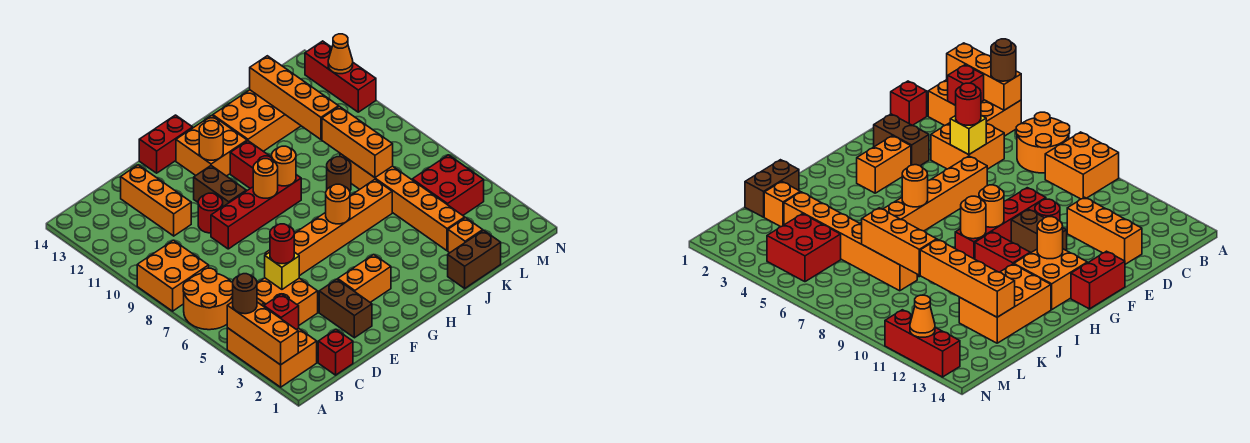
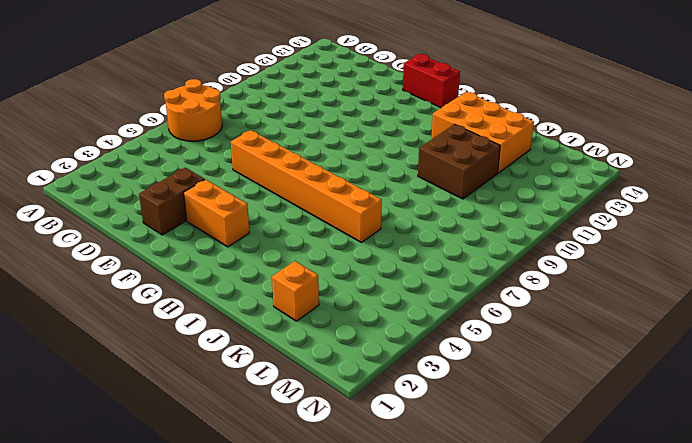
brown 2x2 brick [418,124,500,199] -> none
none -> orange 2x3 brick [227,304,317,387]
none -> orange 2x2 brick [137,240,209,311]
none -> red 1x1 brick [318,329,353,375]
none -> orange 2x2 brick [257,278,318,325]

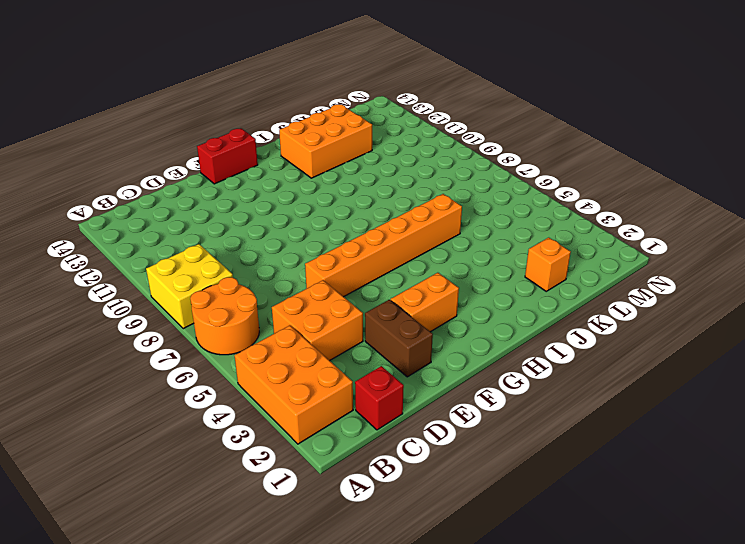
yellow 2x2 brick [146,244,233,329] -> orange 2x2 brick [137,240,209,311]
none -> orange 1x3 brick [121,165,191,236]
none -> red 1x4 brick [211,175,301,249]
none -> red 1x1 round brick [198,193,223,233]
none -> brown 1x2 brick [194,166,246,207]

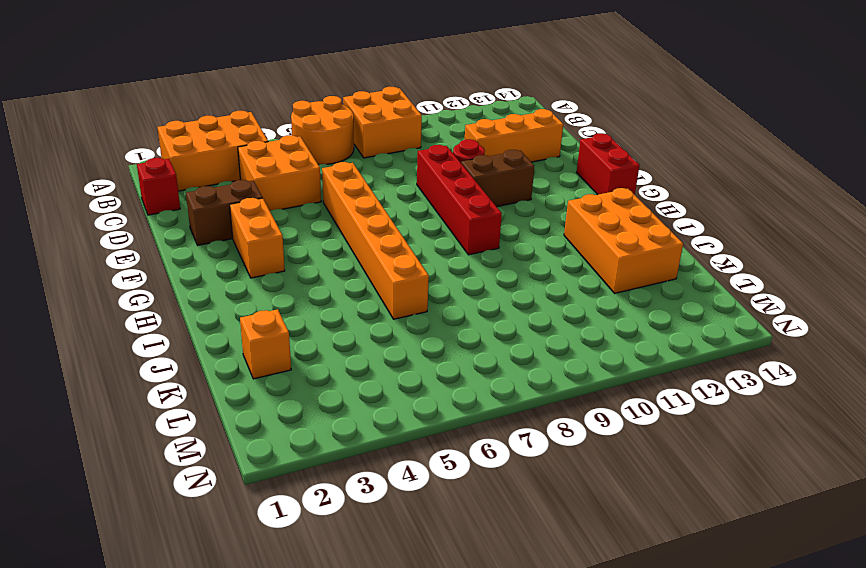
none -> orange 2x2 brick [176,116,247,176]
none -> red 1x2 brick [230,141,272,188]
none -> brown 1x2 brick [448,230,501,288]
none -> brown 1x1 round brick [327,157,351,191]

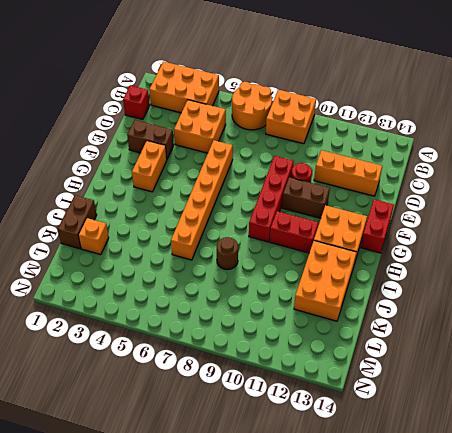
none -> orange 1x6 brick [340,154,465,251]
none -> red 2x2 brick [412,155,484,215]
none -> red 1x3 brick [305,41,376,112]
none -> orange 1x3 brick [227,302,298,365]

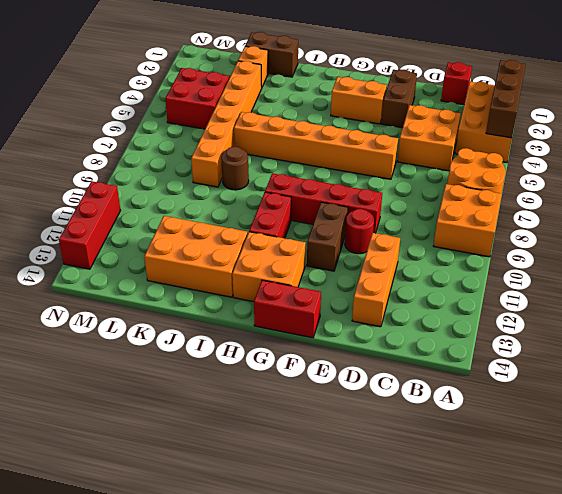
brown 1x3 brick [486,60,526,138] -> orange 1x3 brick [227,302,298,365]
none -> red 1x1 brick [264,294,299,330]
none -> yellow 1x1 brick [265,252,299,289]
none -> orange 1x1 round brick [253,159,278,198]
none -> orange 1x1 round brick [199,121,223,160]

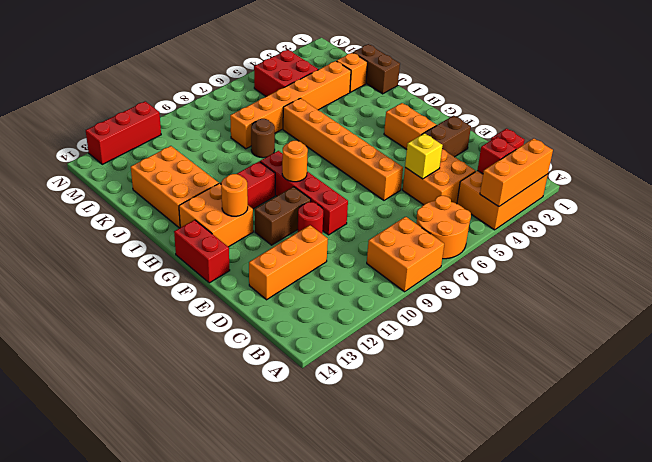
none -> orange 1x1 round brick [326,184,350,224]
none -> orange 1x1 round brick [272,146,296,186]
none -> orange 1x3 brick [322,106,393,178]
none -> orange 1x4 brick [250,56,339,139]

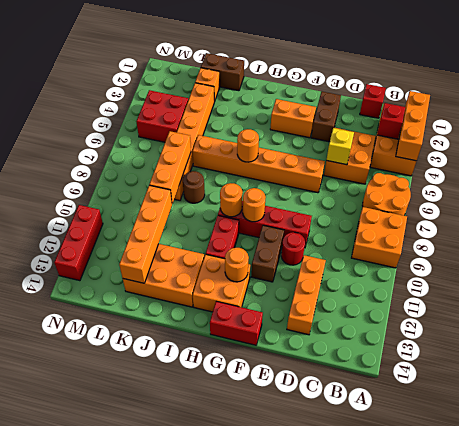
none -> orange 1x1 cone [328,34,353,74]
none -> brown 1x1 round brick [233,274,257,314]
none -> red 1x1 round brick [270,224,294,264]

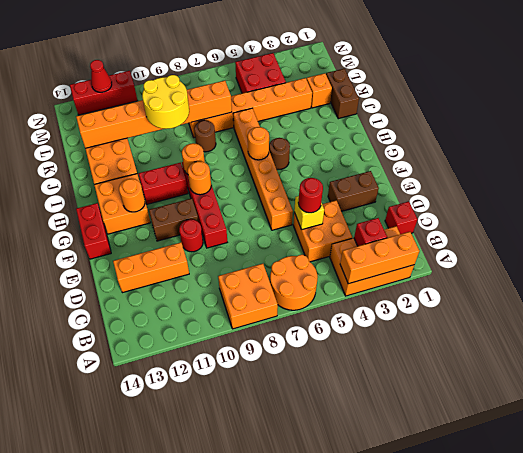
brown 1x1 round brick [269,138,290,169] -> brown 1x1 round brick moved to [233,274,257,314]
yellow 2x2 round brick [142,75,189,129] -> none
red 1x1 cone [90,60,112,92] -> orange 1x1 cone [328,34,353,74]
none -> orange 1x2 brick [337,255,391,302]

